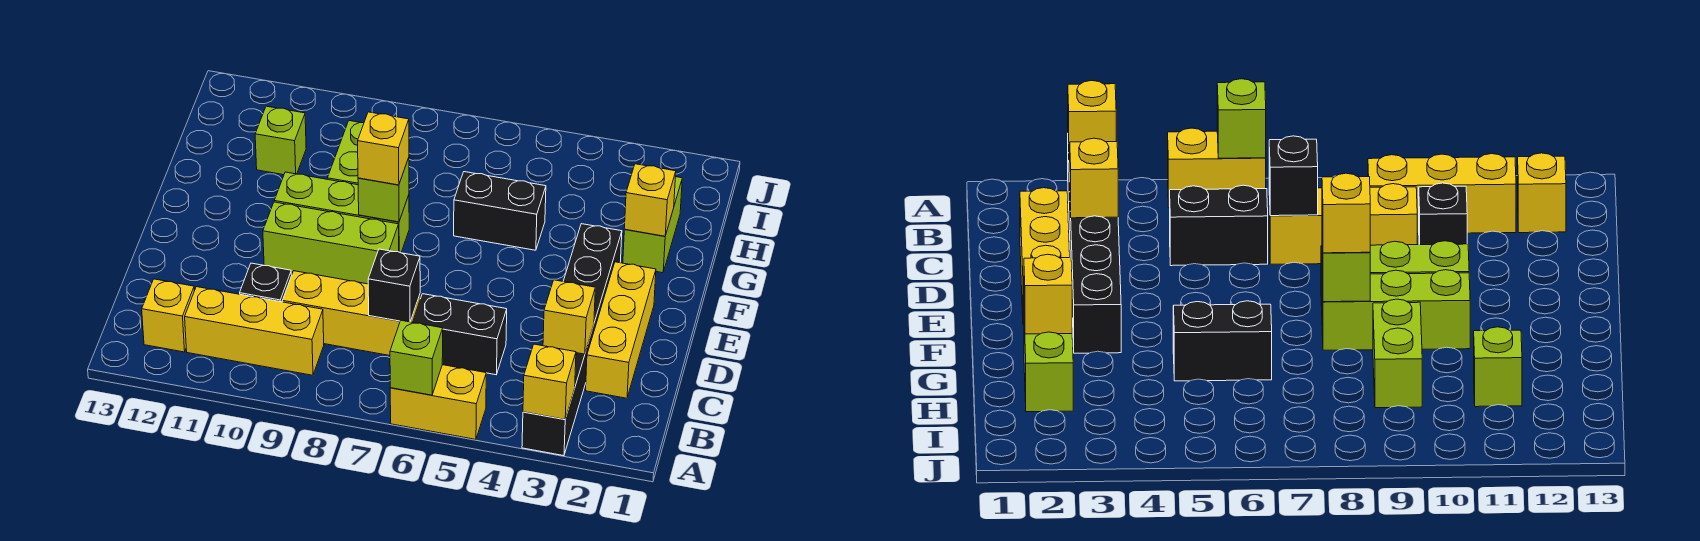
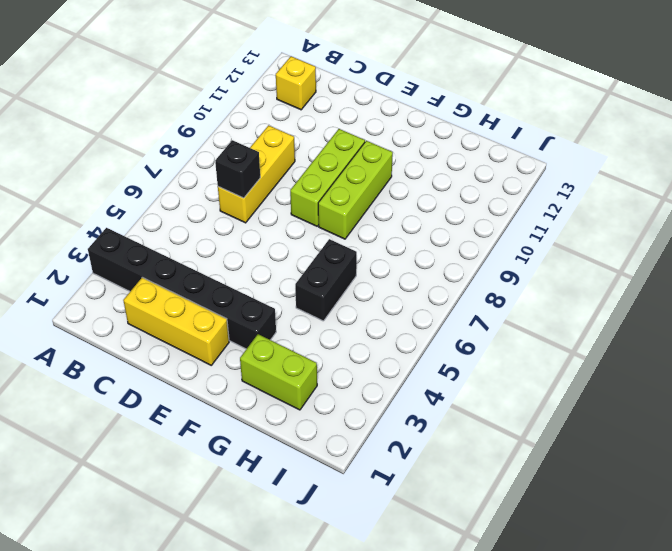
none -> yellow 1x2 brick [390,365,486,440]
none -> yellow 1x3 brick [185,287,324,375]
none -> black 1x2 brick [413,294,507,375]

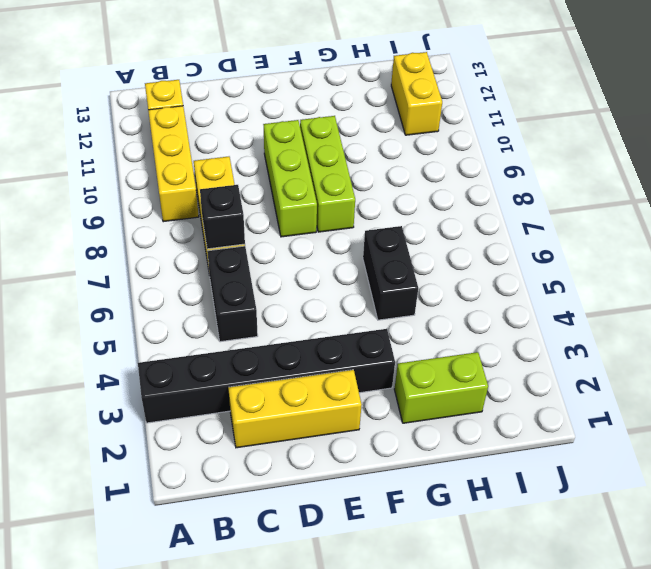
yellow 1x2 brick [391,52,442,135] -> yellow 1x2 brick moved to [390,365,486,440]
none -> black 1x1 brick [240,263,292,302]
none -> lime 1x2 brick [327,121,364,185]
none -> lime 1x1 brick [255,106,306,175]

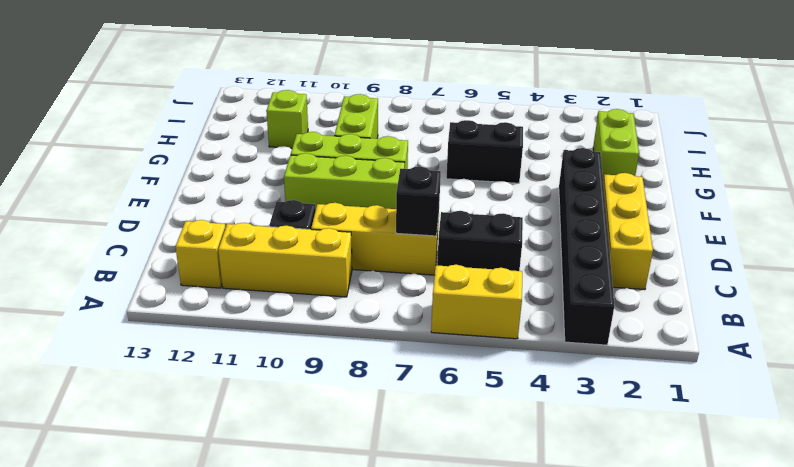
none -> yellow 1x1 brick [523,344,576,419]
none -> lime 1x1 brick [390,320,443,395]
none -> yellow 1x1 brick [543,280,595,354]

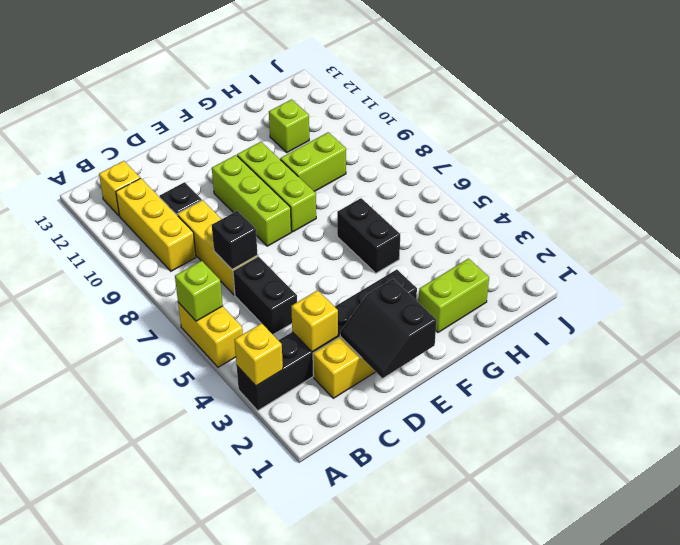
black 2x2 slope [340,279,437,378] -> none
none -> lime 1x1 brick [358,158,409,222]
none -> yellow 1x1 brick [624,164,676,236]
none -> yellow 1x1 brick [358,112,409,185]

